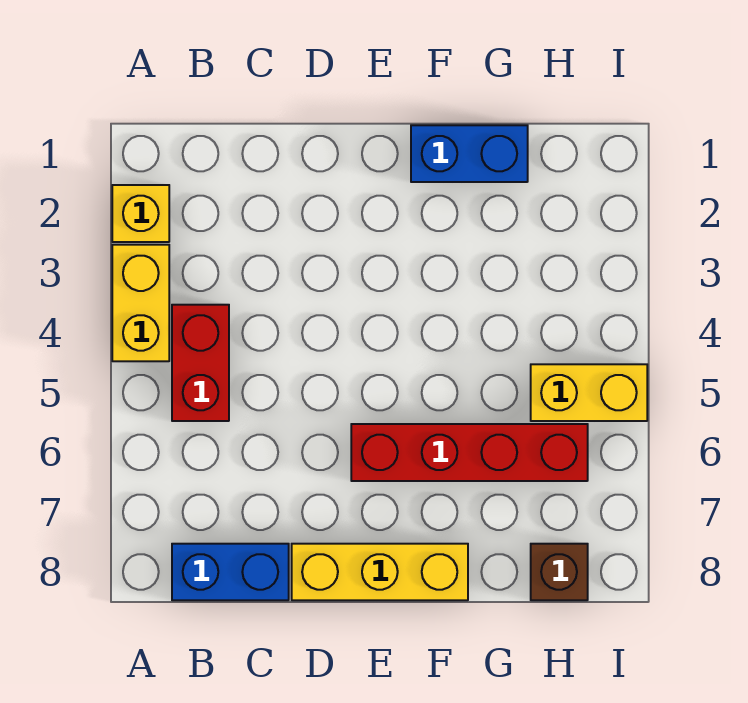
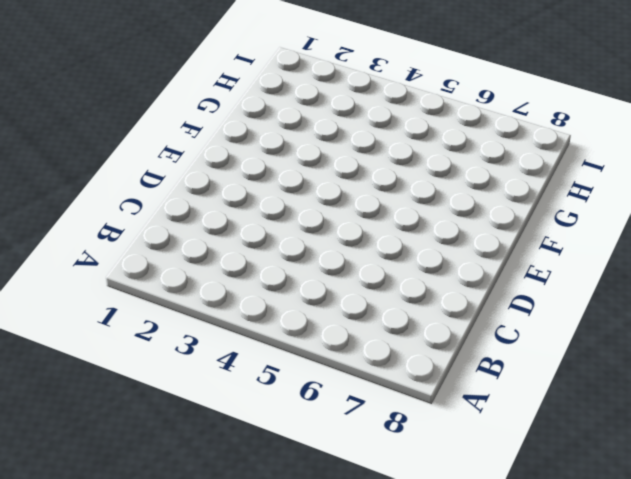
none -> yellow 1x1 brick [112,185,169,242]
none -> yellow 1x2 brick [112,245,169,361]

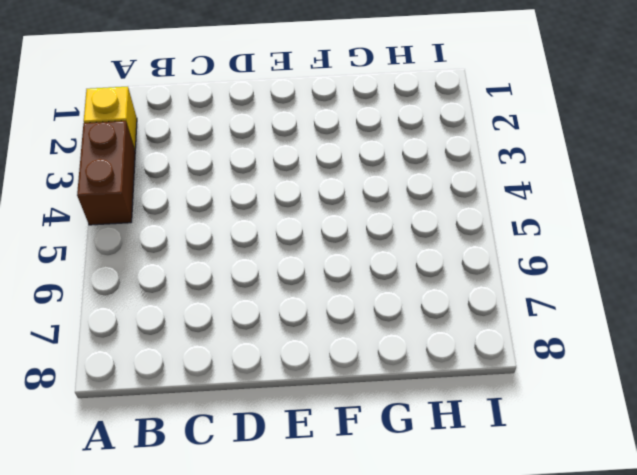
brown 1x2 brick [77,121,135,225] -> yellow 1x2 brick [112,245,169,361]
none -> red 1x2 brick [172,305,229,421]
none -> blue 1x2 brick [172,544,289,600]

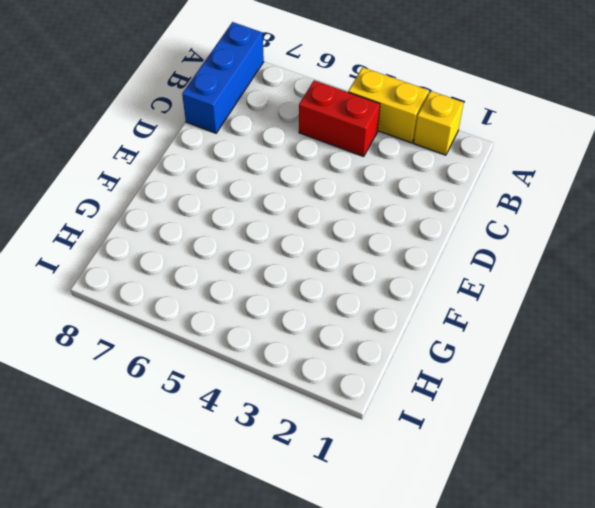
blue 1x3 brick [182,22,264,133] -> blue 1x2 brick [172,544,289,600]
none -> yellow 1x3 brick [292,544,468,600]
none -> red 1x4 brick [351,424,588,481]

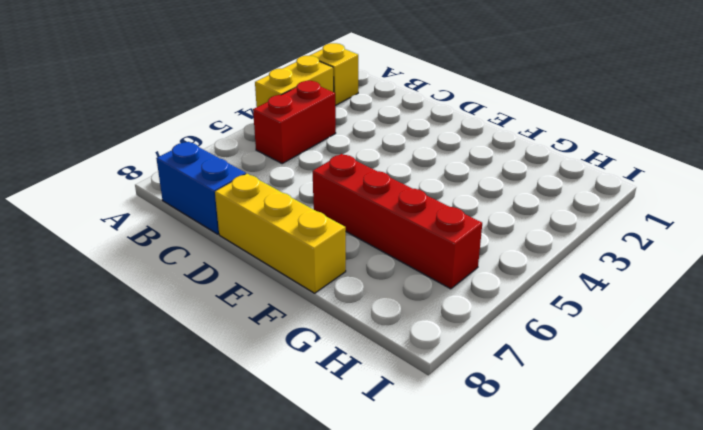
none -> blue 1x2 brick [411,125,528,182]
none -> yellow 1x2 brick [531,364,647,421]

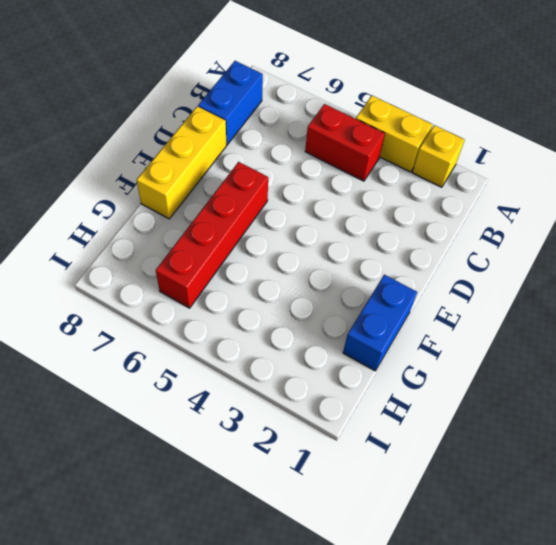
none -> yellow 1x2 brick [531,364,647,421]
none -> brown 1x1 brick [531,544,588,600]

